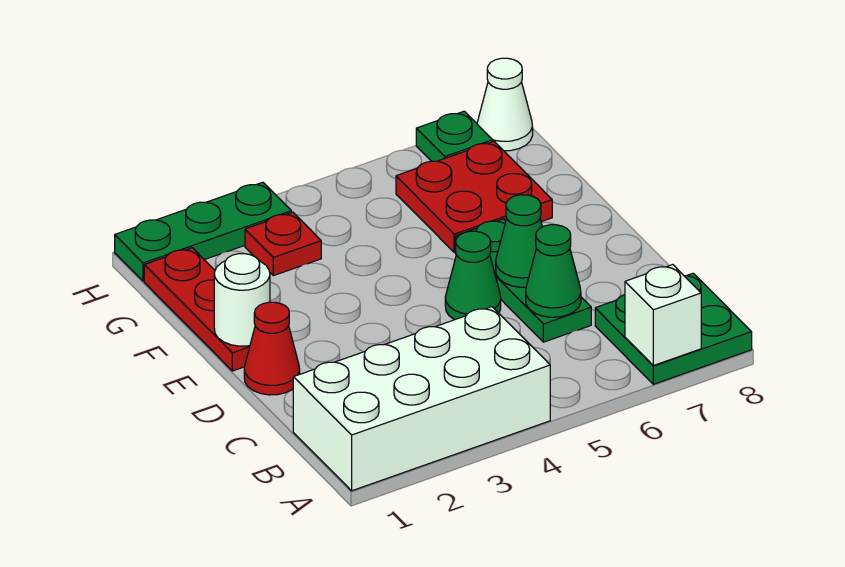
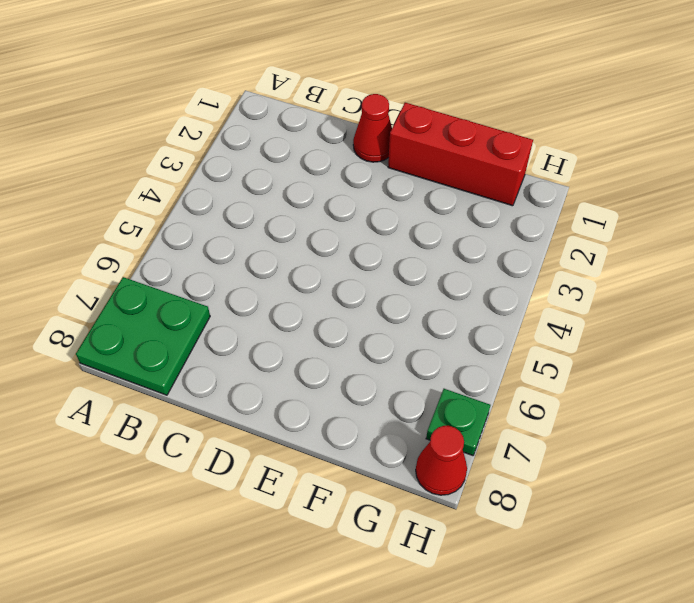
red 1x3 brick [388,103,533,206] -> red 1x3 plate [144,248,250,371]
red 1x1 cone [416,426,467,495] -> white 1x1 cone [477,58,533,151]
none -> white 2x4 brick [293,307,550,491]
none -> green 1x3 plate [455,219,591,342]
none -> green 1x1 cone [445,231,501,320]

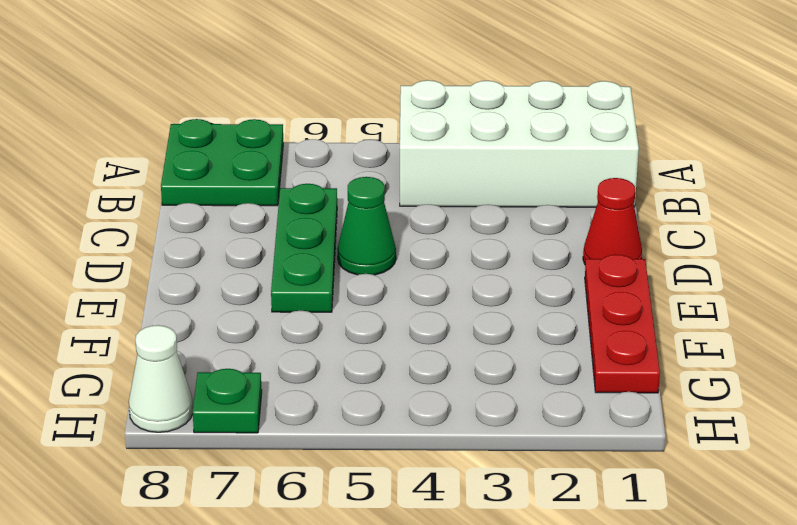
none -> red 2x2 plate [396,141,552,252]
none -> red 1x1 plate [245,212,321,276]
none -> green 1x3 plate [115,182,291,281]

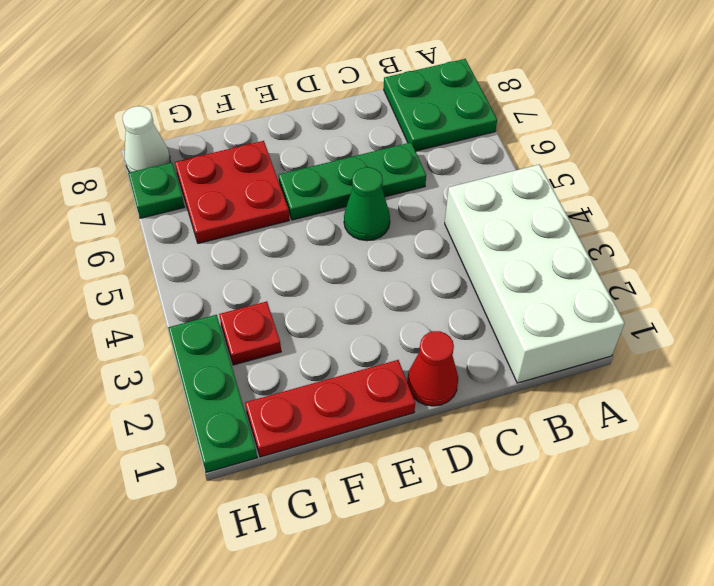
none -> white 1x1 brick [625,265,701,366]
none -> green 1x1 cone [526,225,581,317]
none -> green 1x1 cone [496,195,542,287]

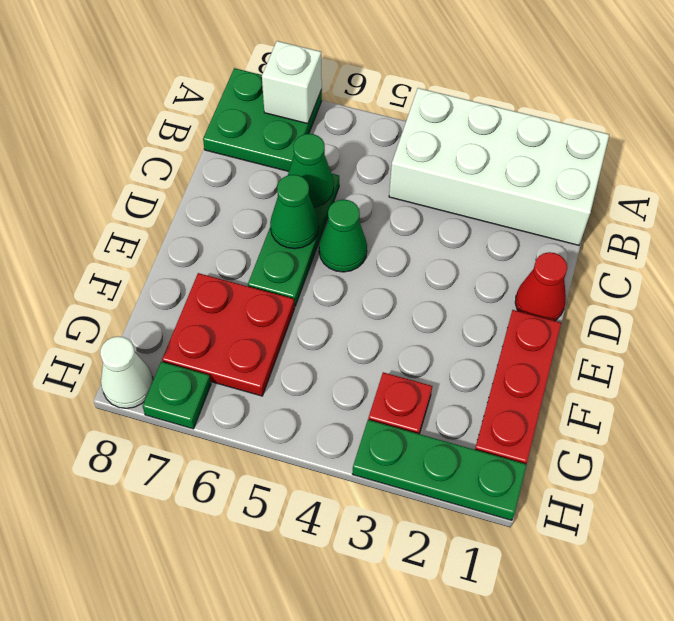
none -> white 1x1 round brick [214,254,270,346]

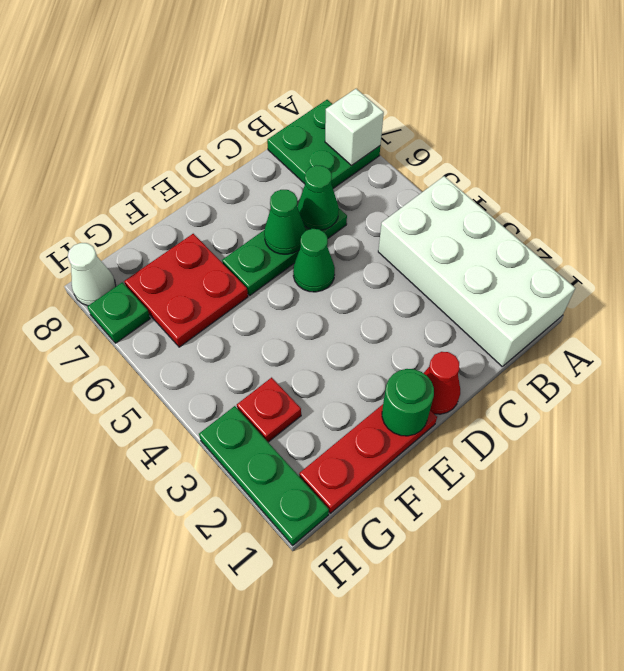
green 1x1 round brick [382,369,434,436] -> white 1x1 round brick [214,254,270,346]

